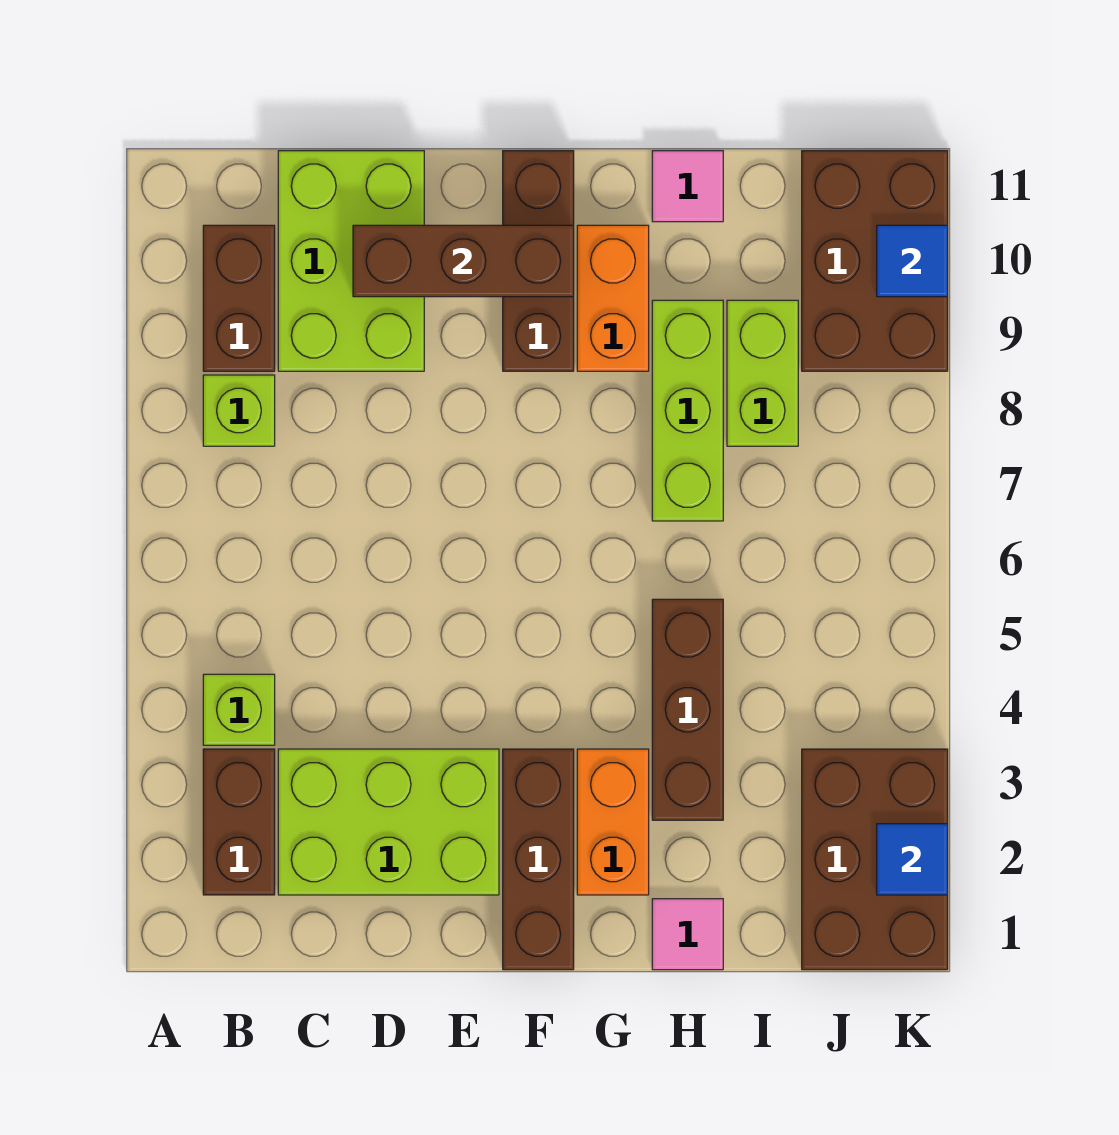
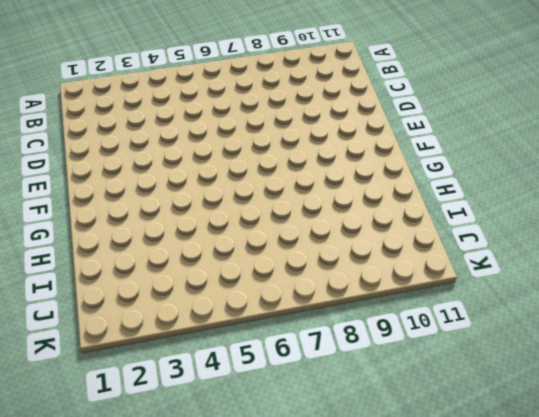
none -> brown 1x2 brick [203,749,275,895]
none -> lime 1x1 brick [203,674,275,745]
none -> lime 1x1 brick [203,375,275,446]

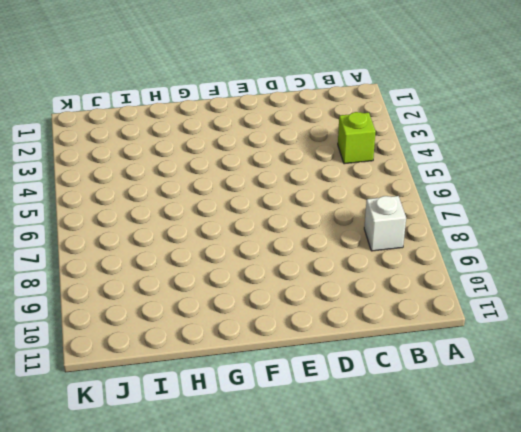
white 1x1 brick [364,196,406,251] -> lime 1x1 brick [203,375,275,446]
none -> brown 1x2 brick [203,749,275,895]
none -> brown 1x2 brick [203,225,275,371]
none -> lime 2x3 brick [278,749,499,895]

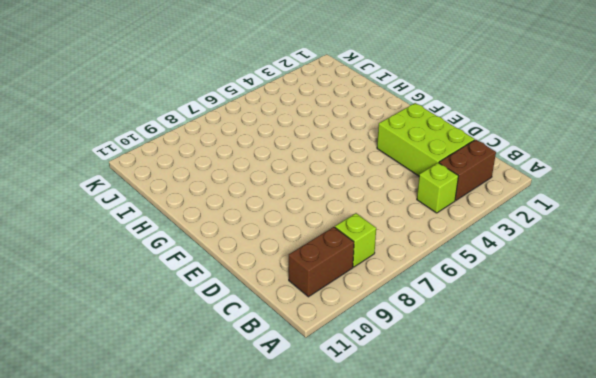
none -> lime 2x3 brick [278,151,424,371]
none -> brown 1x3 brick [503,749,574,970]
none -> brown 1x3 brick [503,151,574,371]

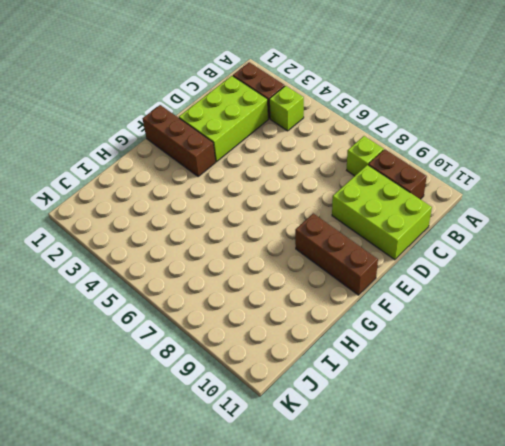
none -> orange 1x2 brick [577,749,649,895]
none -> orange 1x2 brick [577,225,649,371]
none -> pink 1x1 tile [652,899,723,970]

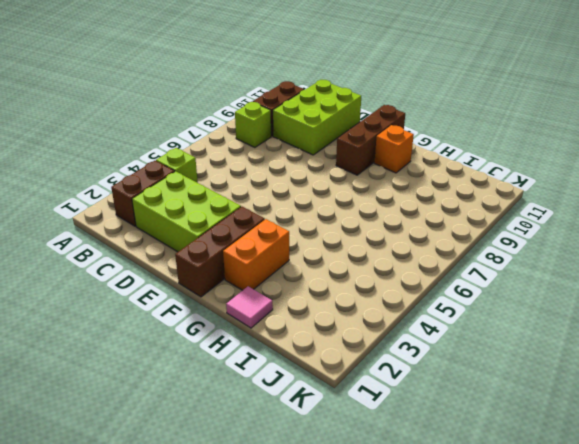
orange 1x1 brick [374,125,414,173] -> orange 1x2 brick [577,225,649,371]
none -> brown 1x3 brick [652,599,723,820]
none -> lime 1x3 brick [652,300,723,521]
none -> pink 1x1 tile [652,151,723,222]

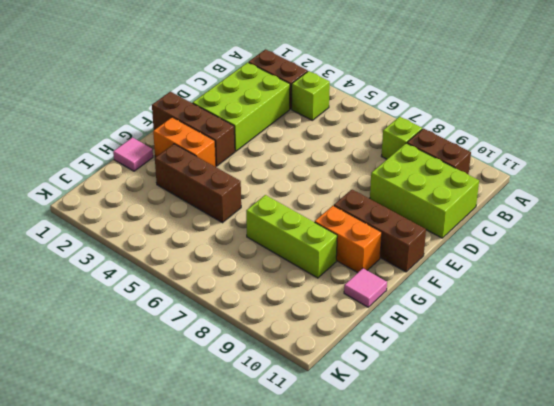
none -> lime 1x2 brick [727,300,798,446]
none -> brown 2x3 brick [802,749,948,970]
none -> brown 2x3 brick [802,151,948,371]

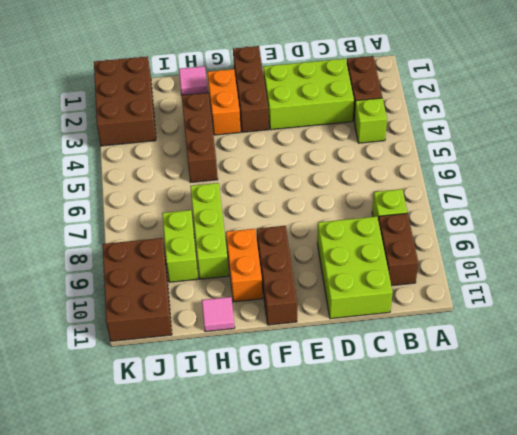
none -> brown 1x3 brick [353,225,574,297]
none -> blue 1x1 tile [877,824,948,895]
none -> blue 1x1 tile [877,225,948,297]

